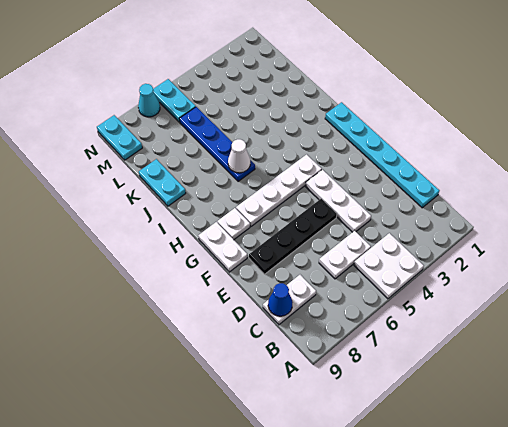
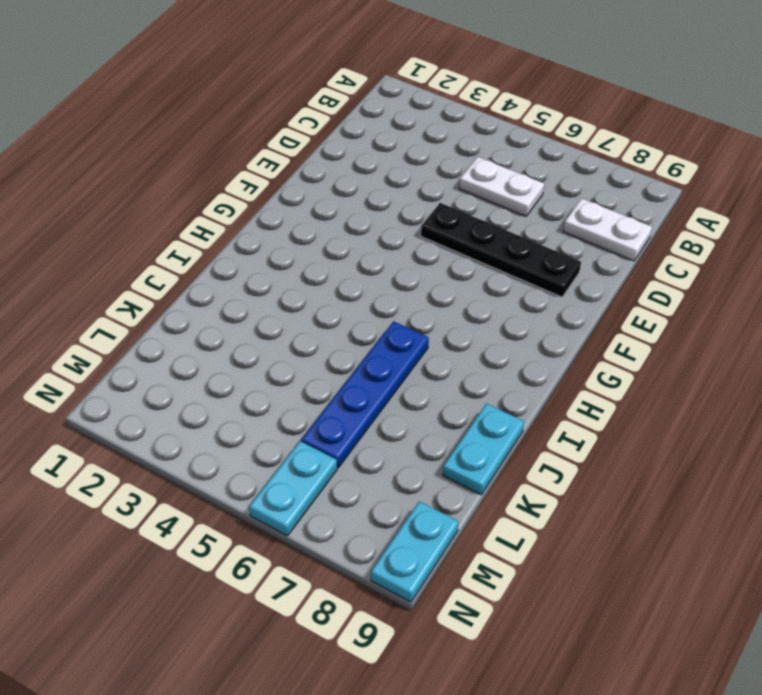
none -> white 2x2 plate [354,233,424,299]
none -> cyan 1x6 plate [325,102,440,208]
none -> white 1x3 plate [305,170,371,232]

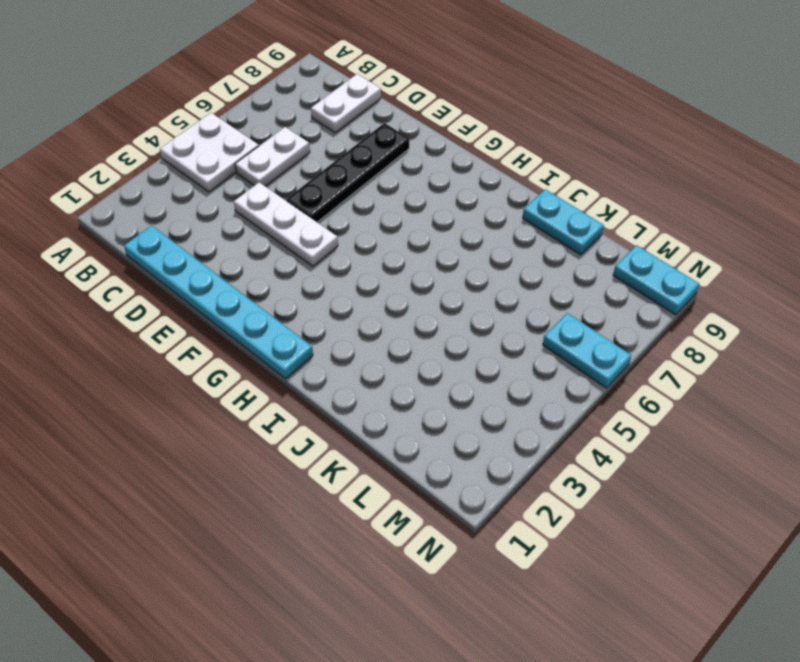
none -> white 1x2 plate [198,222,247,272]
none -> white 1x4 plate [236,154,322,226]
none -> white 1x1 plate [217,208,250,240]

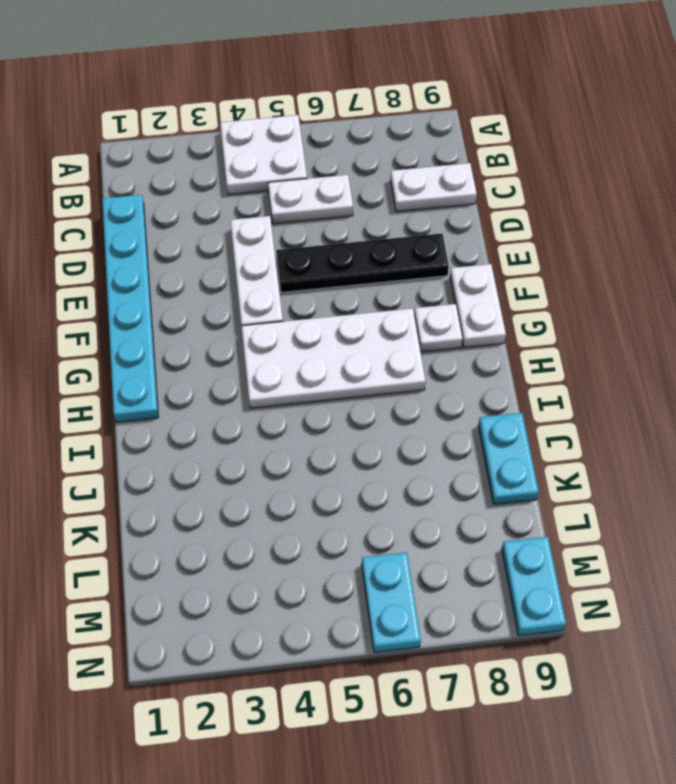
white 2x4 plate [242,308,426,408] -> white 1x4 plate [236,154,322,226]
none -> blue 1x4 plate [180,107,255,181]
none -> cyan 1x1 cone [138,84,160,117]
none -> blue 1x1 cone [268,283,293,316]

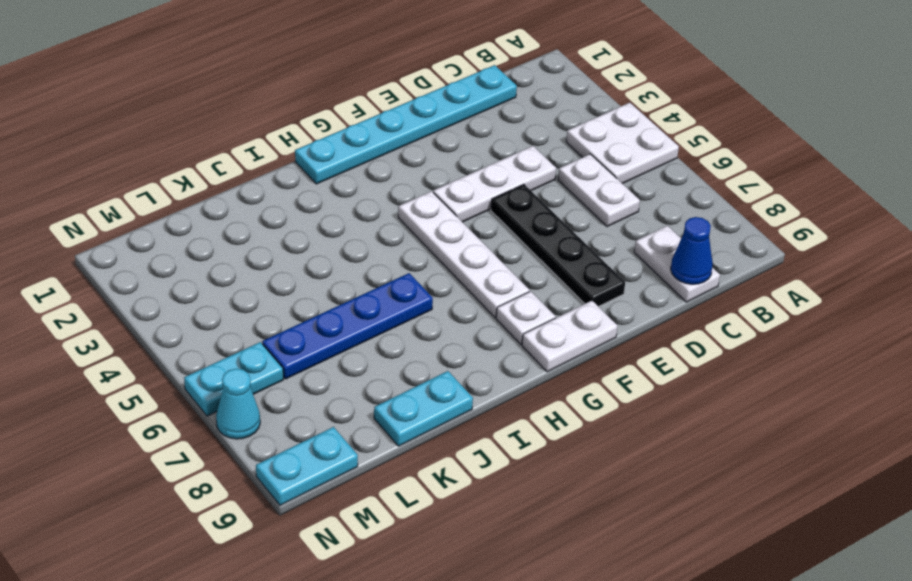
none -> white 1x1 cone [228,139,250,173]

